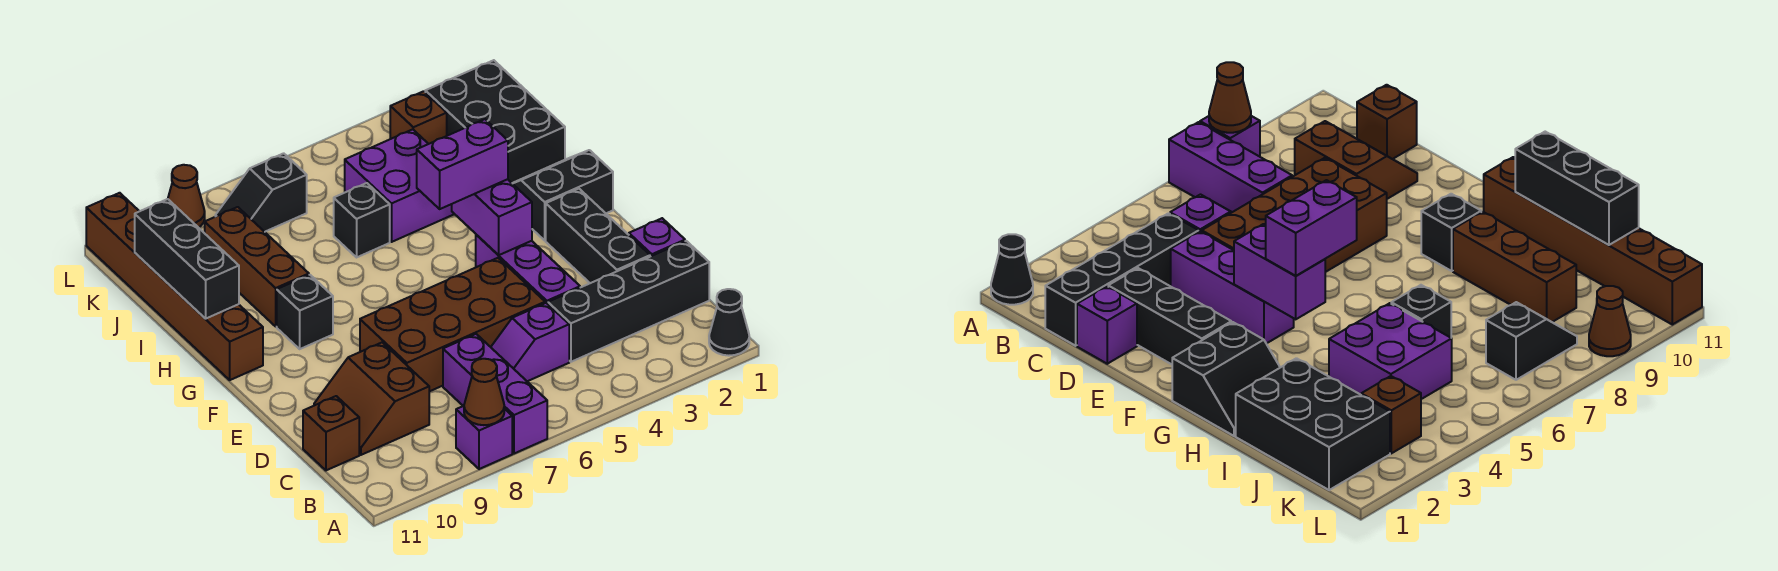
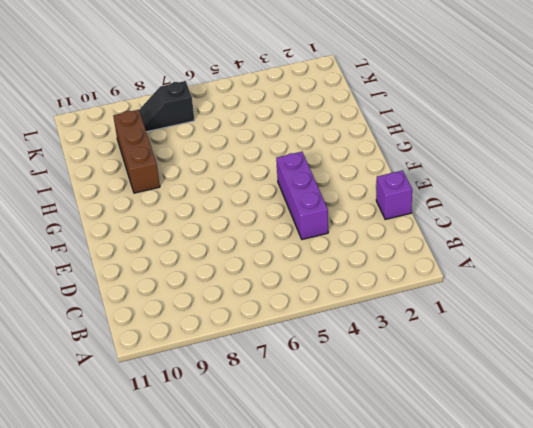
none -> black 1x1 cone [709,289,749,356]
none -> purple 1x3 brick [443,334,547,454]
none -> purple 1x1 brick [456,406,512,469]

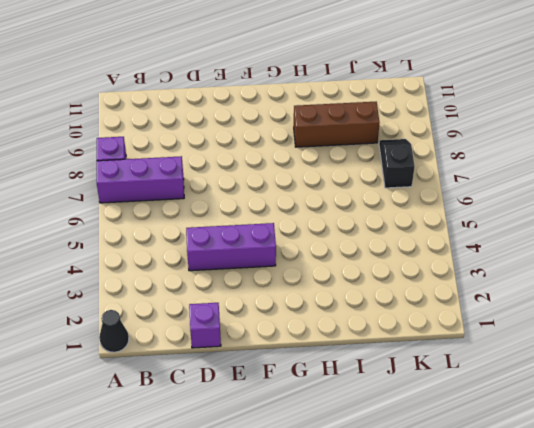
none -> black 1x4 brick [548,241,709,362]
none -> purple 1x2 slope [491,303,569,381]
none -> brown 2x2 slope [314,343,429,455]

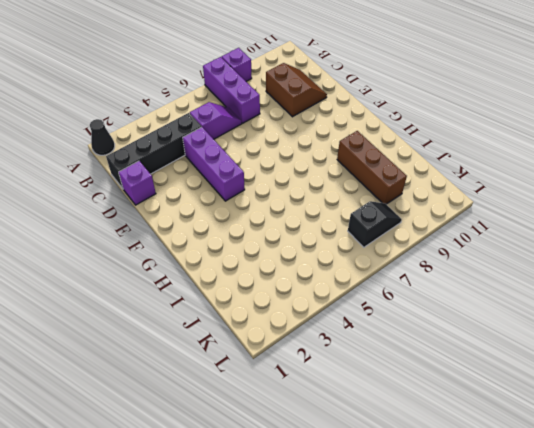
none -> brown 1x1 brick [303,396,359,470]
none -> black 1x3 brick [546,189,650,283]
none -> brown 2x4 brick [360,258,545,392]

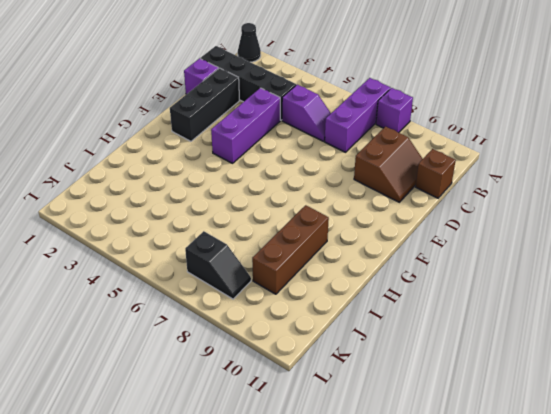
none -> brown 2x4 brick [360,258,545,392]
none -> black 2x2 slope [512,150,613,240]
none -> black 1x1 brick [277,275,333,349]

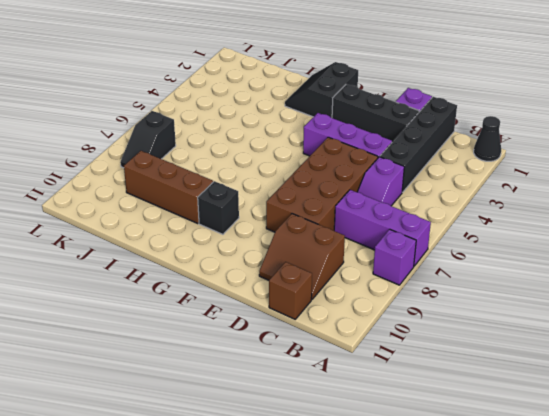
none -> brown 1x6 brick [86,193,263,380]
none -> black 2x3 brick [425,60,565,183]
none -> purple 2x2 brick [345,129,454,242]

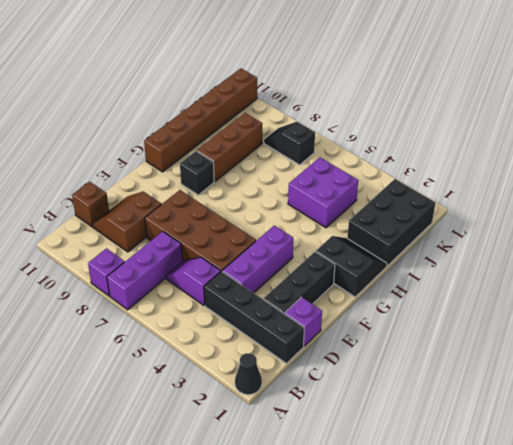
none -> black 1x1 brick [334,183,390,257]
none -> brown 1x1 brick [390,91,447,144]
none -> brown 1x1 cone [168,165,205,228]

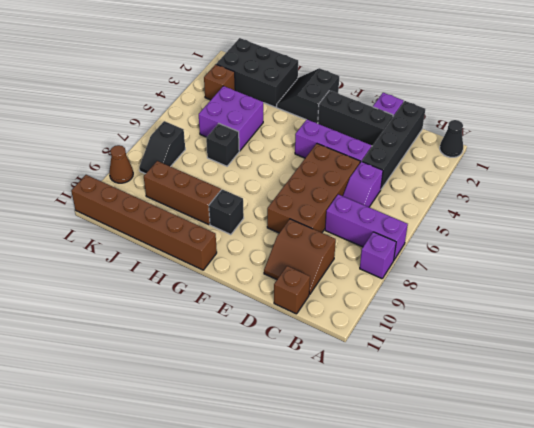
none -> brown 1x1 cone [464,359,504,425]
none -> purple 1x2 brick [452,179,532,255]
none -> black 1x3 brick [135,199,239,319]

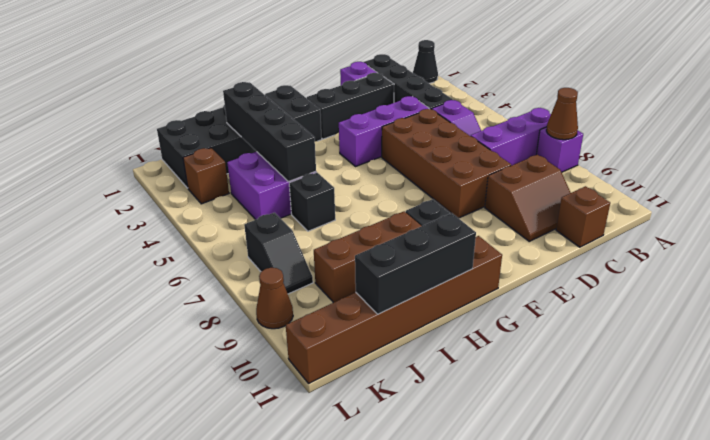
black 1x4 brick [223,82,316,181] -> none
none -> purple 1x2 brick [452,179,532,255]
none -> purple 1x2 brick [417,119,508,209]

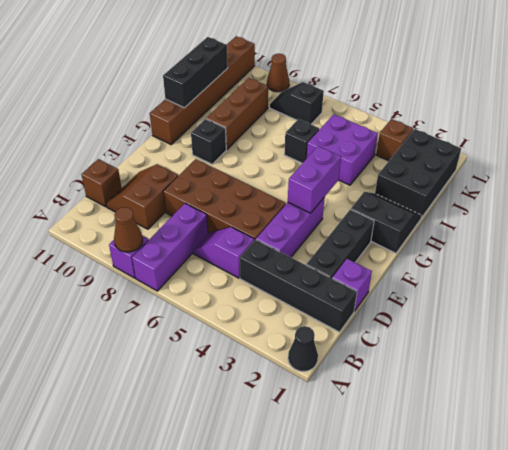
none -> purple 1x2 brick [417,119,508,209]

